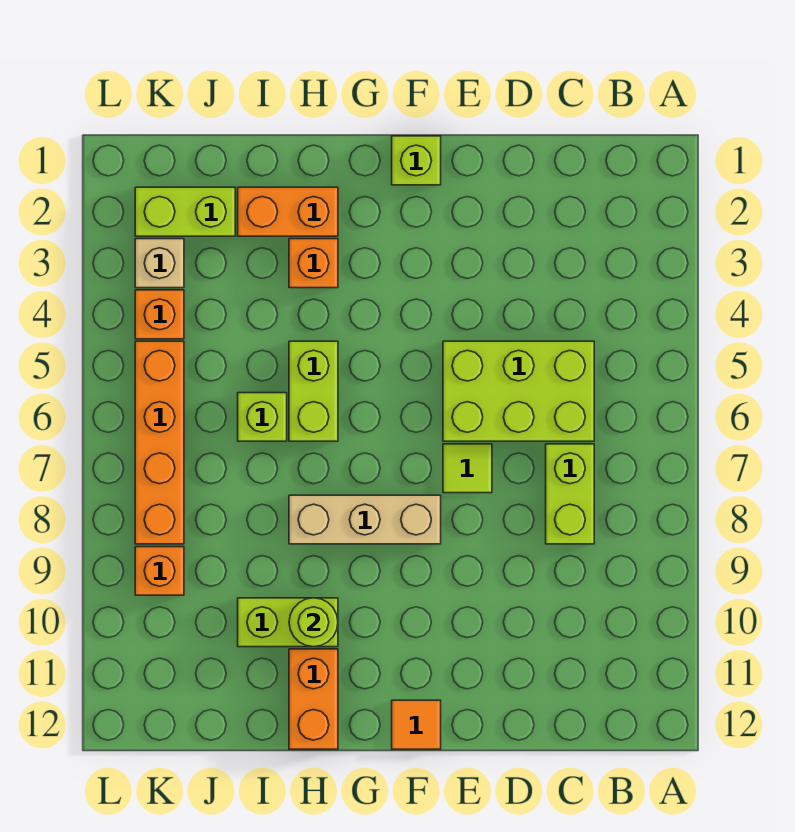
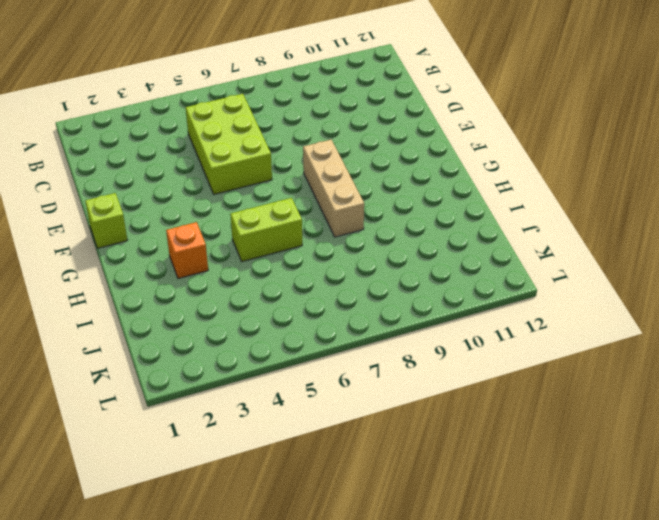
none -> lime 1x2 brick [546,444,594,544]
none -> lime 1x1 tile [443,444,492,493]
none -> orange 1x1 tile [392,700,441,749]

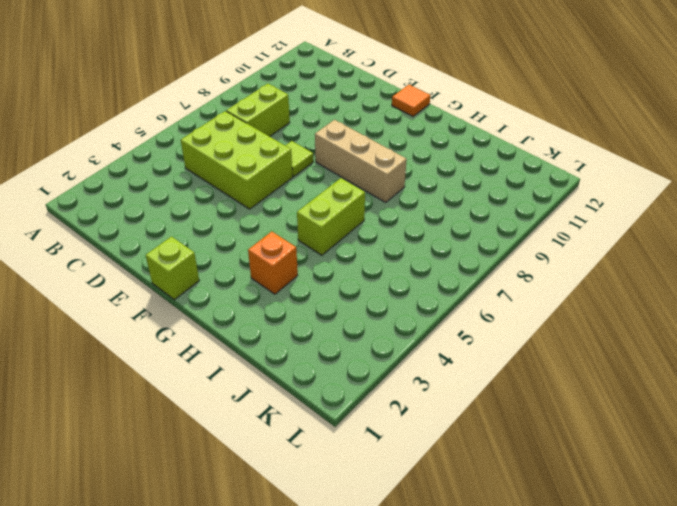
none -> orange 1x2 brick [238,187,338,236]
none -> lime 1x2 brick [238,598,338,647]
none -> orange 1x2 brick [289,649,338,749]

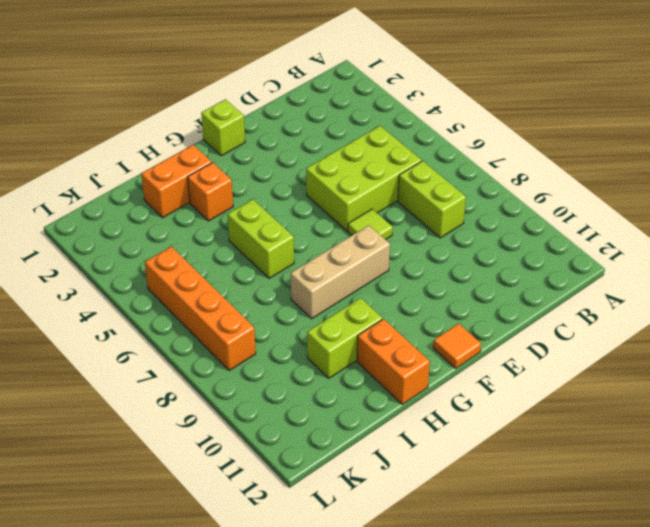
none -> lime 1x1 brick [238,393,287,441]
none -> lime 1x2 brick [135,187,235,236]
none -> tan 1x1 brick [135,239,184,288]

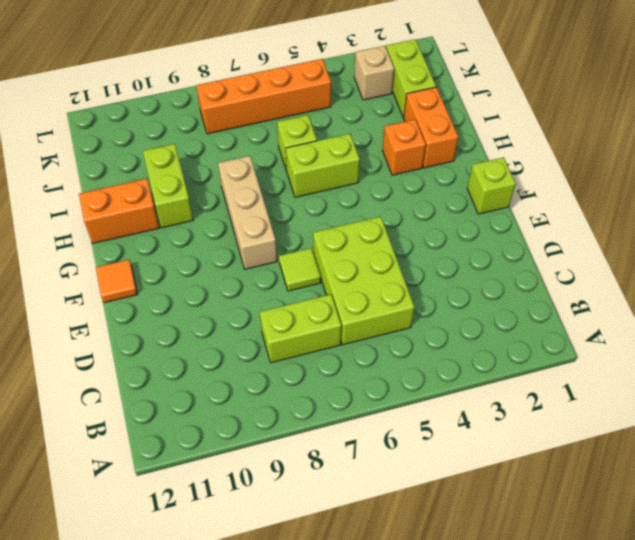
none -> orange 1x1 brick [135,290,184,339]
none -> orange 1x1 brick [135,547,184,595]
none -> lime 1x1 round brick [289,598,338,647]

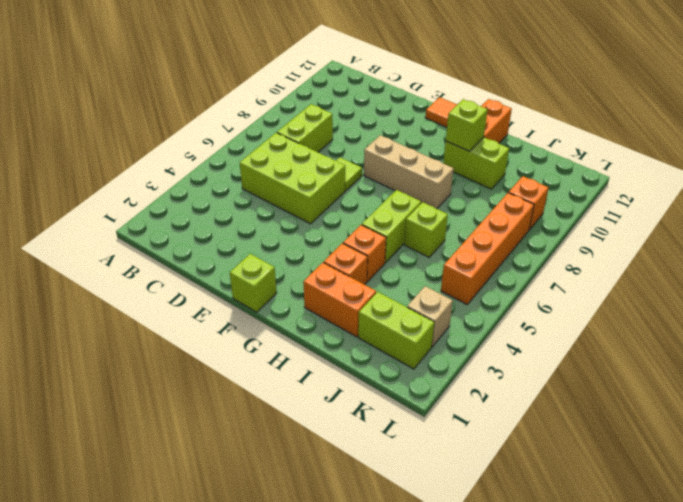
orange 1x1 brick [343,225,386,282] -> orange 1x1 brick moved to [135,290,184,339]
lime 1x1 brick [446,99,487,151] -> lime 1x1 round brick [289,598,338,647]

